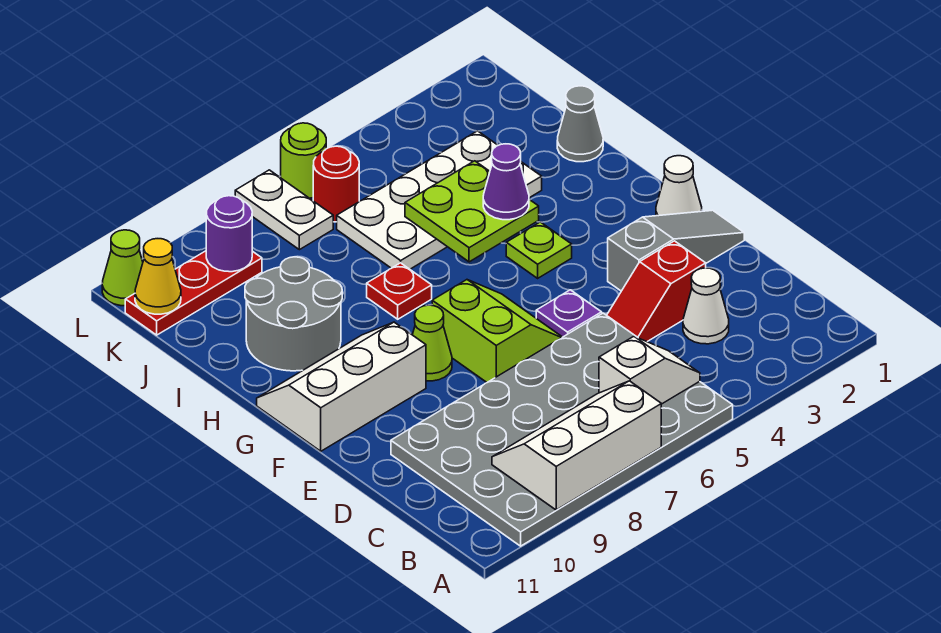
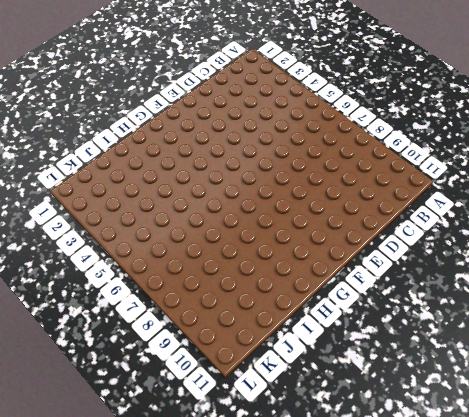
none -> grey 4x6 plate [391,313,733,546]
none -> white 1x1 cone [683,268,729,344]
none -> red 1x2 slope [607,241,706,342]

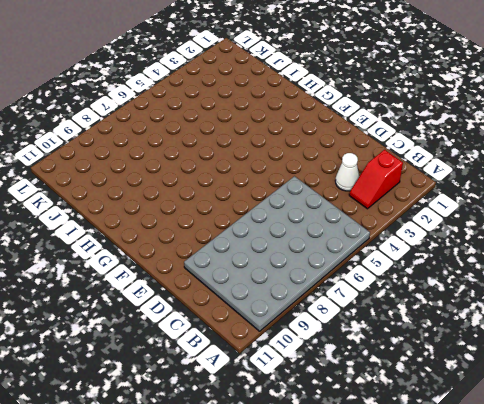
red 1x2 slope [349,150,403,209] -> red 1x2 slope moved to [607,241,706,342]
none -> grey 1x3 slope [608,210,744,291]
none -> purple 1x1 plate [536,290,602,337]
none -> lime 2x2 slope [432,280,562,382]

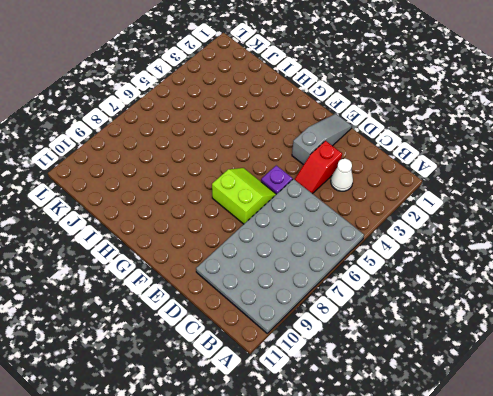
none -> white 1x1 cone [656,156,702,216]
none -> lime 1x1 cone [412,305,452,381]
none -> white 2x3 slope [257,322,426,451]

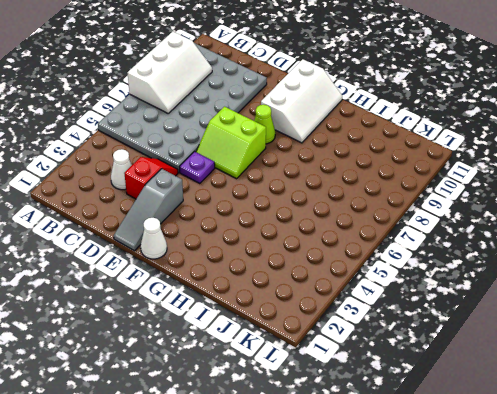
none -> lime 1x1 plate [506,222,572,278]
none -> red 1x1 plate [367,263,432,319]
none -> grey 2x2 round brick [245,257,342,371]

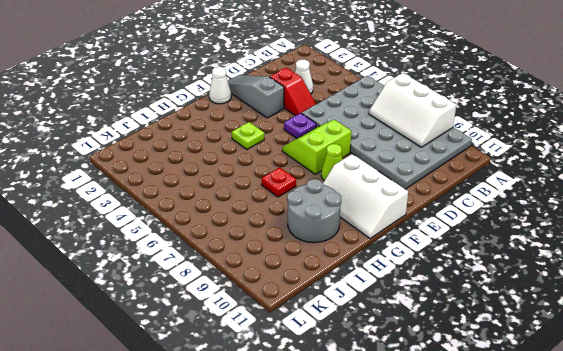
none -> grey 1x1 cone [557,86,603,162]
none -> white 2x4 plate [337,131,542,269]
none -> red 1x1 round brick [313,146,359,222]

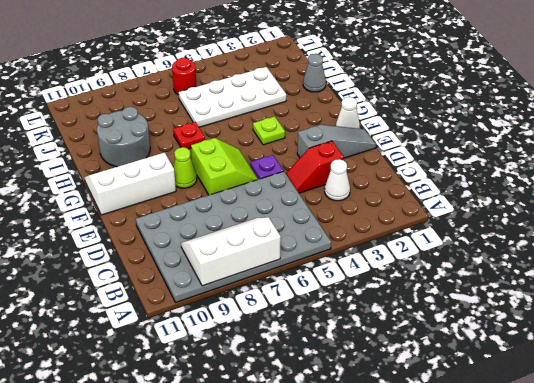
none -> white 1x2 plate [235,170,333,250]
none -> red 1x3 plate [125,251,262,335]
none -> lime 1x1 round brick [281,123,326,198]

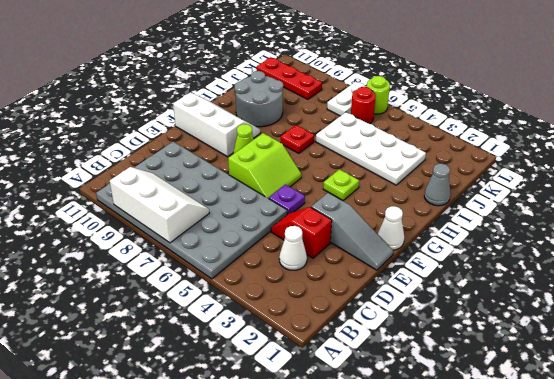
none -> lime 1x1 cone [102,230,143,306]
none -> white 1x2 slope [599,336,700,404]
none -> lime 2x2 plate [405,161,539,262]

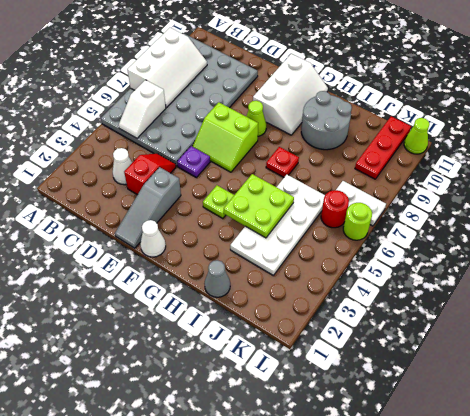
none -> purple 1x1 round brick [206,196,252,272]
none -> yellow 1x1 cone [135,239,181,314]
none -> purple 1x1 cone [483,144,529,220]

